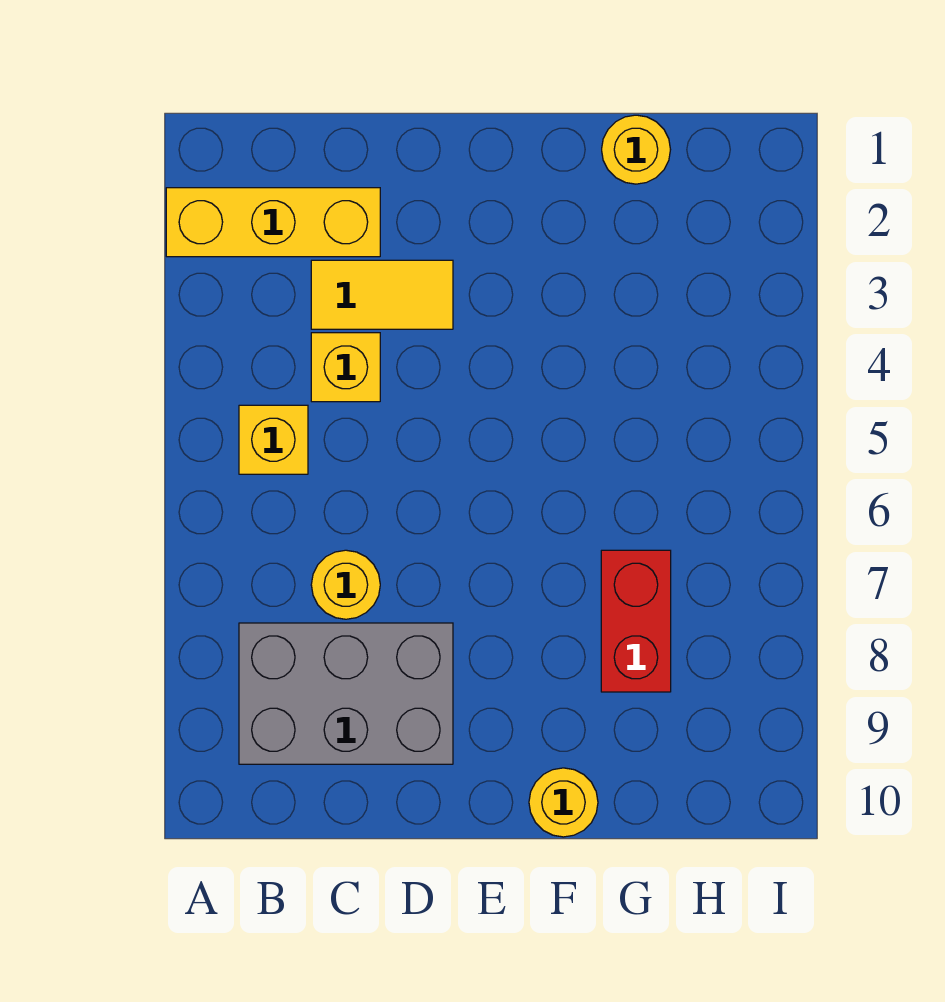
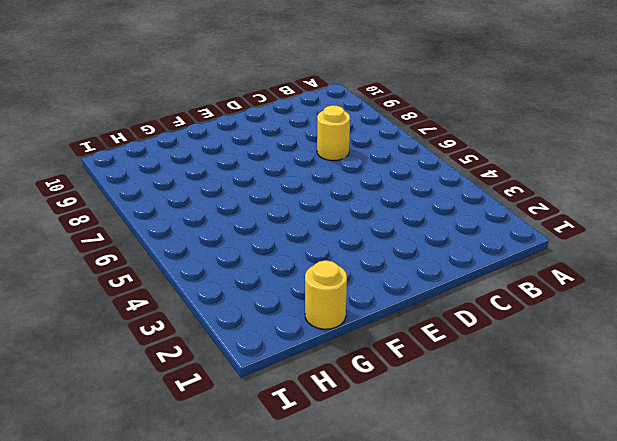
none -> yellow 1x3 brick [166,188,380,257]
none -> yellow 1x1 brick [239,405,308,474]

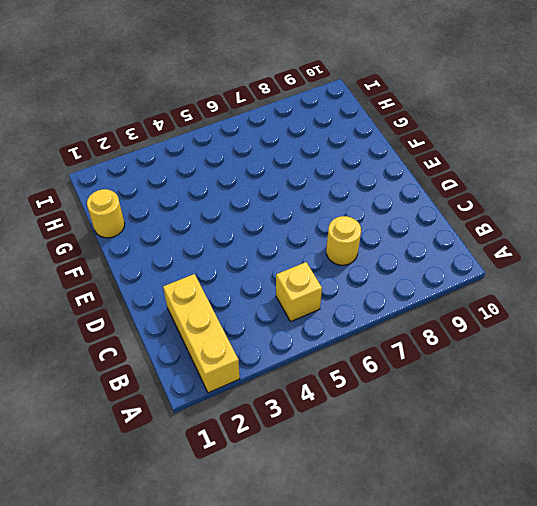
none -> grey 2x3 brick [239,623,453,764]
none -> yellow 1x2 tile [311,260,453,329]

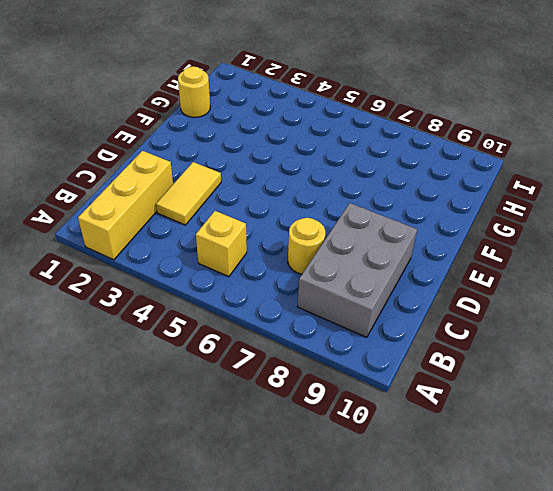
none -> yellow 1x1 brick [311,333,380,402]
none -> yellow 1x1 round brick [529,768,598,837]

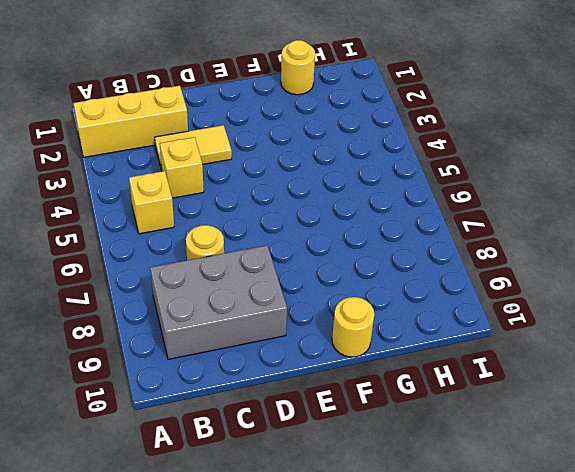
none -> red 1x2 brick [601,550,671,692]

